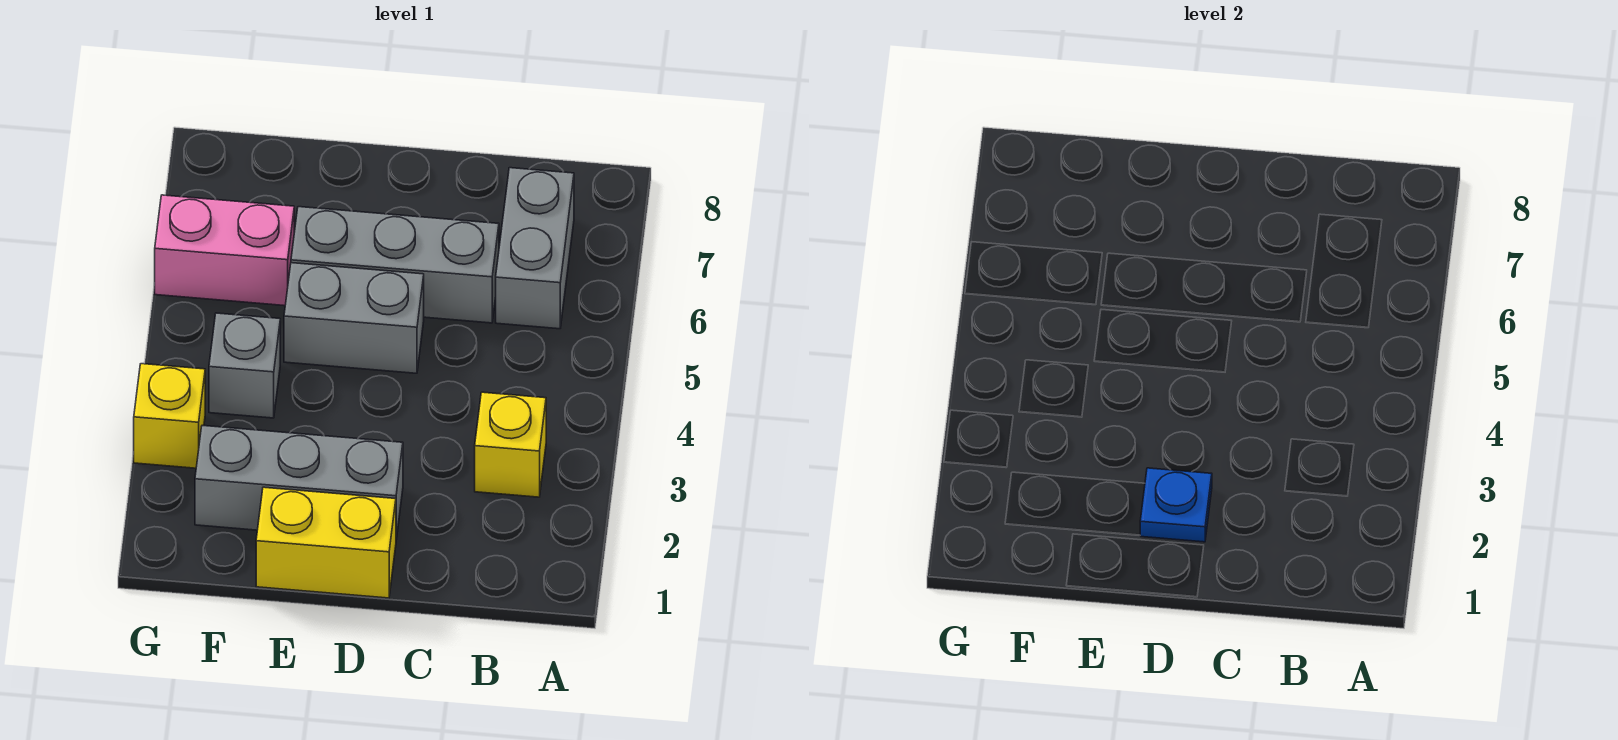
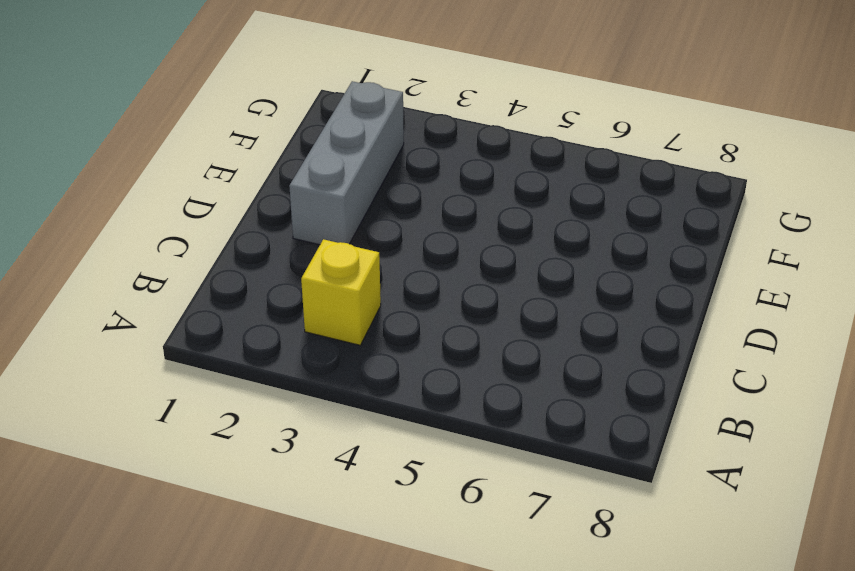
none -> grey 1x2 brick [496,168,574,329]
none -> grey 1x3 brick [291,207,499,323]

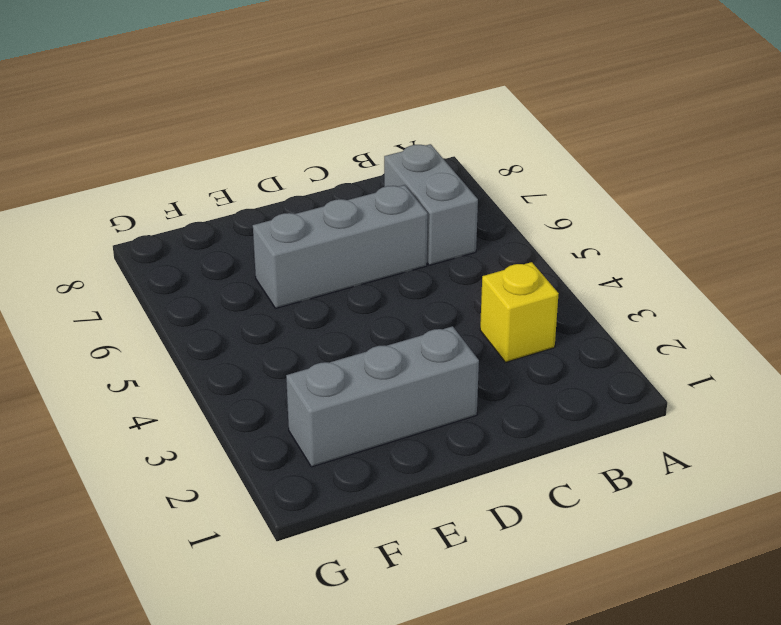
none -> yellow 1x2 brick [256,487,396,598]
none -> grey 1x2 brick [284,263,424,373]

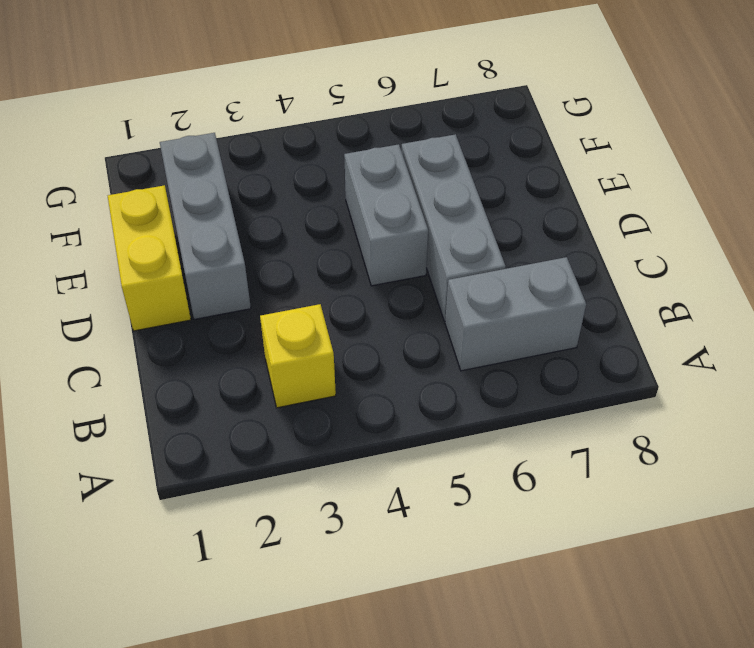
none -> grey 1x1 brick [209,313,280,418]
none -> pink 1x2 brick [155,195,294,306]

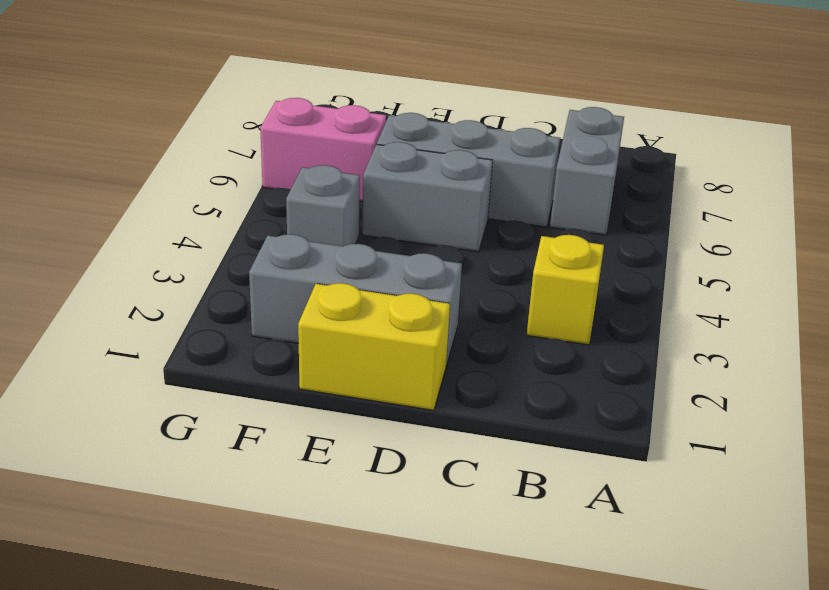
none -> yellow 1x1 brick [134,364,205,468]
none -> blue 1x1 plate [1140,468,1212,542]

